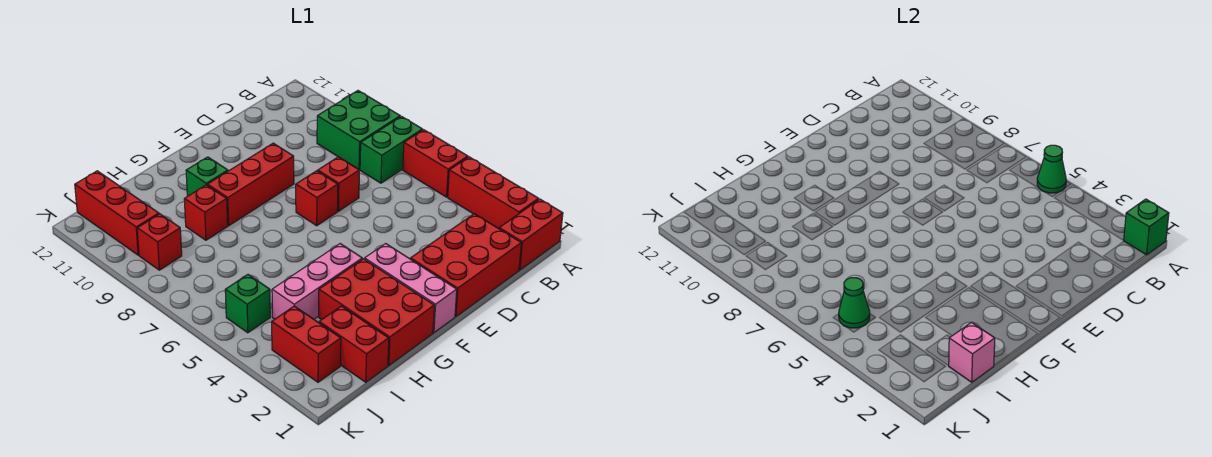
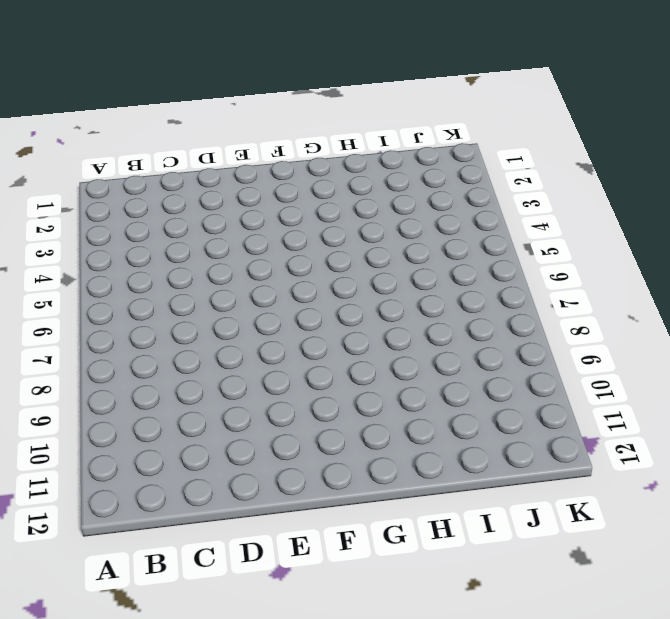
none -> red 1x2 brick [499,199,563,270]
none -> red 1x3 brick [448,157,538,228]
none -> red 1x2 brick [403,130,468,197]

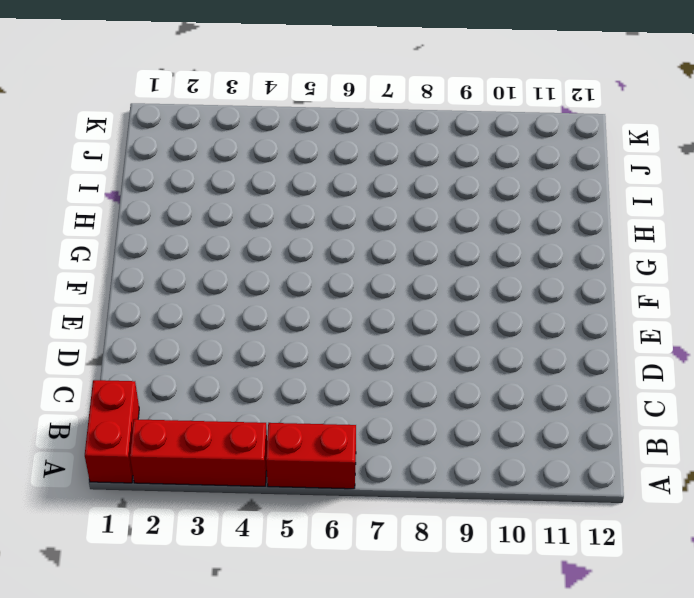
none -> green 1x2 brick [360,116,422,183]
none -> green 2x2 brick [317,91,400,169]
none -> red 2x3 brick [410,214,521,317]

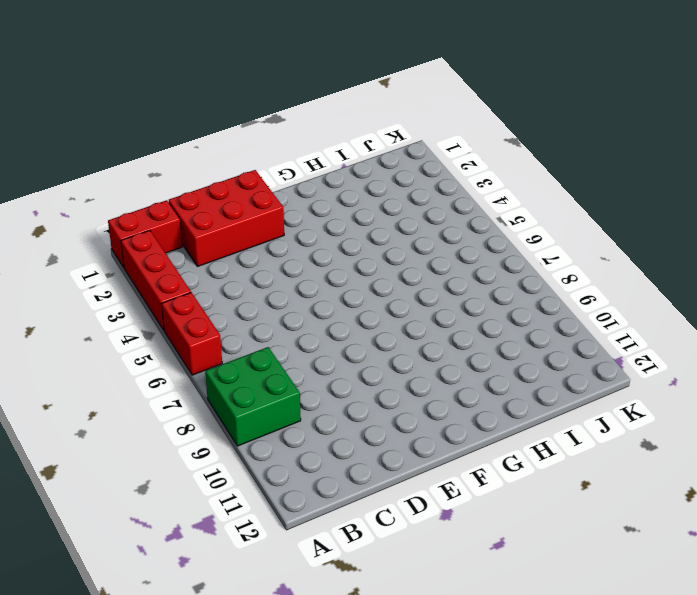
none -> green 1x2 brick [360,116,422,183]
none -> red 1x1 brick [318,157,359,211]
none -> red 1x1 brick [296,171,338,226]

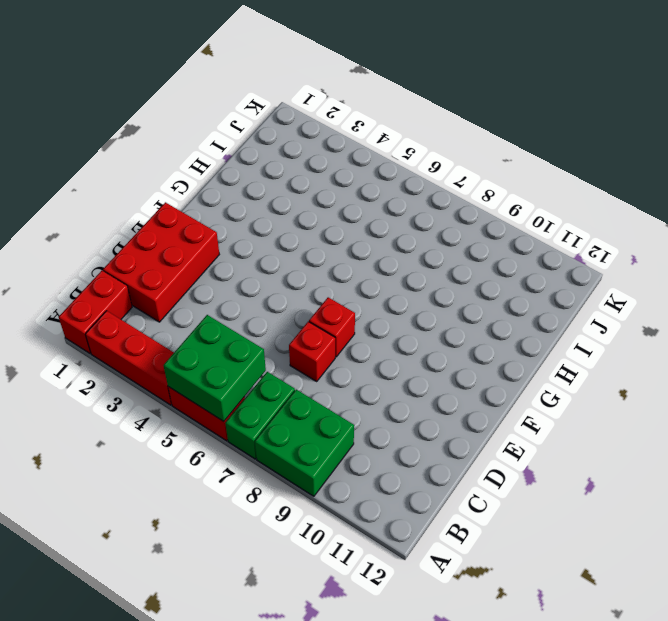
green 2x2 brick [164,315,266,421] -> green 1x1 cone [1037,145,1066,193]
none -> red 1x3 brick [207,143,294,226]
none -> pink 1x3 brick [365,244,457,333]
none -> red 2x3 brick [319,259,434,365]

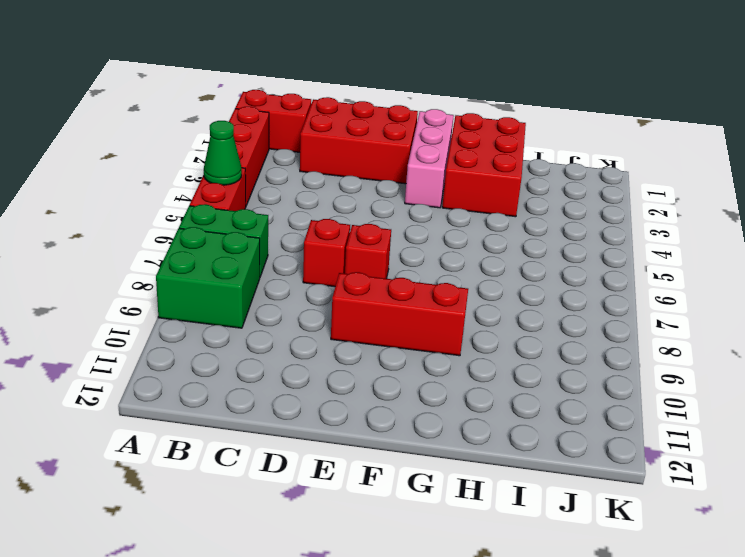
none -> pink 1x3 brick [272,244,362,319]
none -> green 1x1 brick [186,157,228,196]
none -> red 1x1 brick [184,185,228,240]

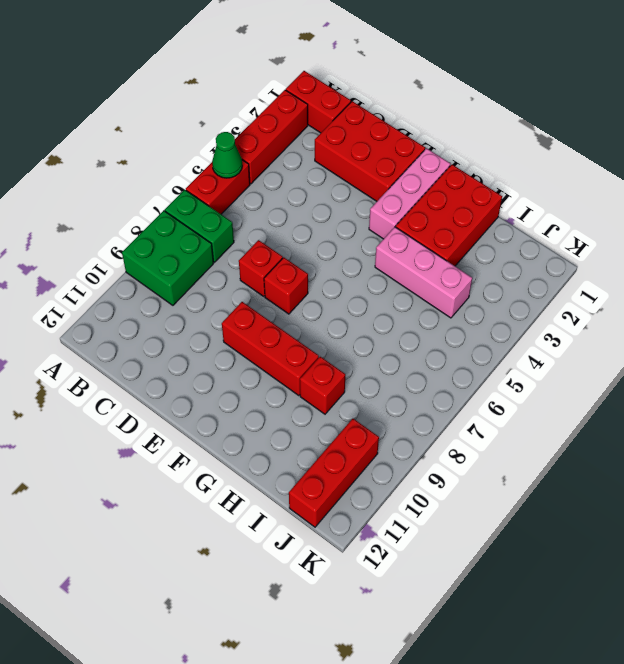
none -> green 1x1 brick [186,157,228,196]
none -> red 1x2 brick [319,306,389,382]
none -> red 1x2 brick [272,306,341,382]

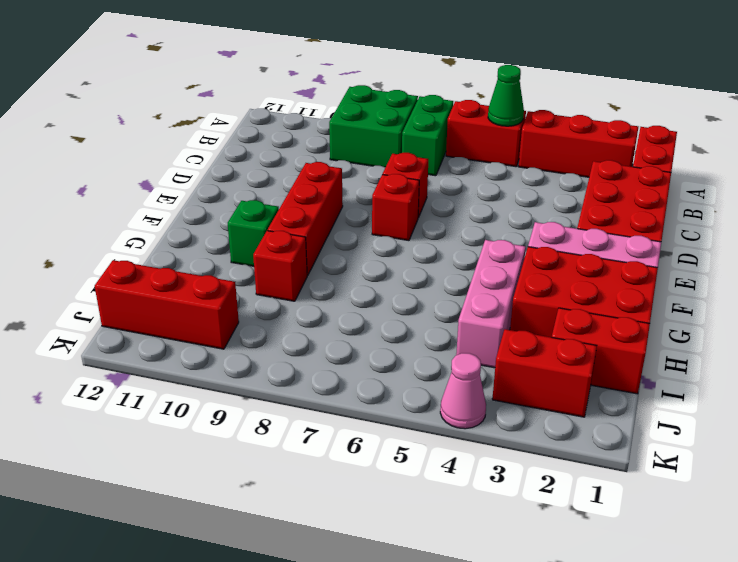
pink 1x1 cone [440,353,486,429] -> none
none -> green 1x1 brick [225,275,270,333]
none -> red 1x1 brick [137,214,182,270]
none -> green 1x1 brick [1124,199,1169,255]

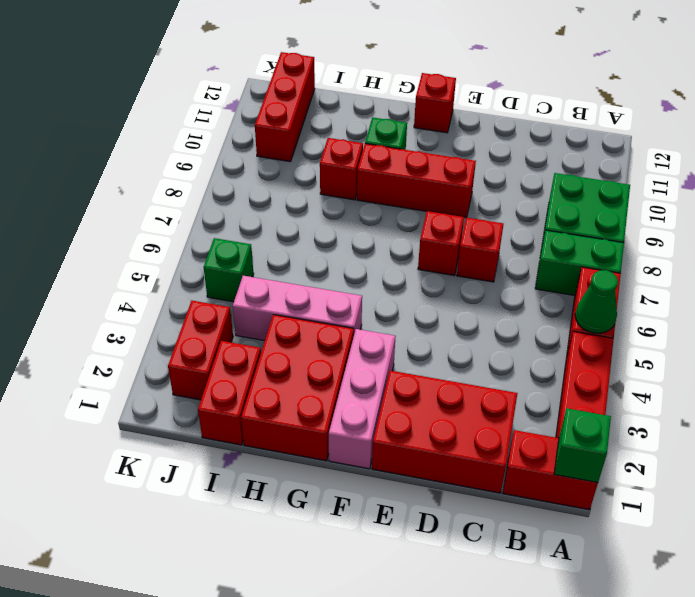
red 1x1 brick [414,73,456,133] -> red 1x1 brick moved to [137,214,182,270]
none -> pink 1x1 brick [949,322,995,382]
none -> green 1x1 cone [839,278,870,328]

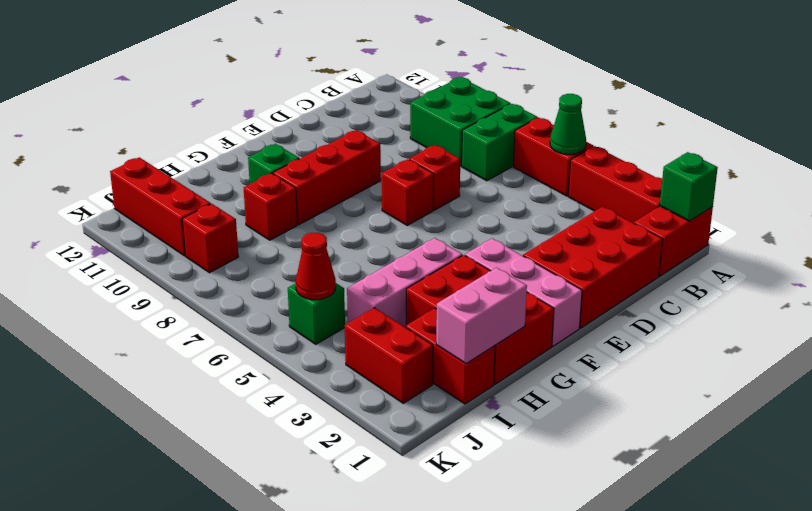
pink 1x2 brick [436,268,527,364] -> pink 1x1 brick [949,322,995,382]
red 1x1 cone [296,233,336,300] -> green 1x1 cone [839,278,870,328]

